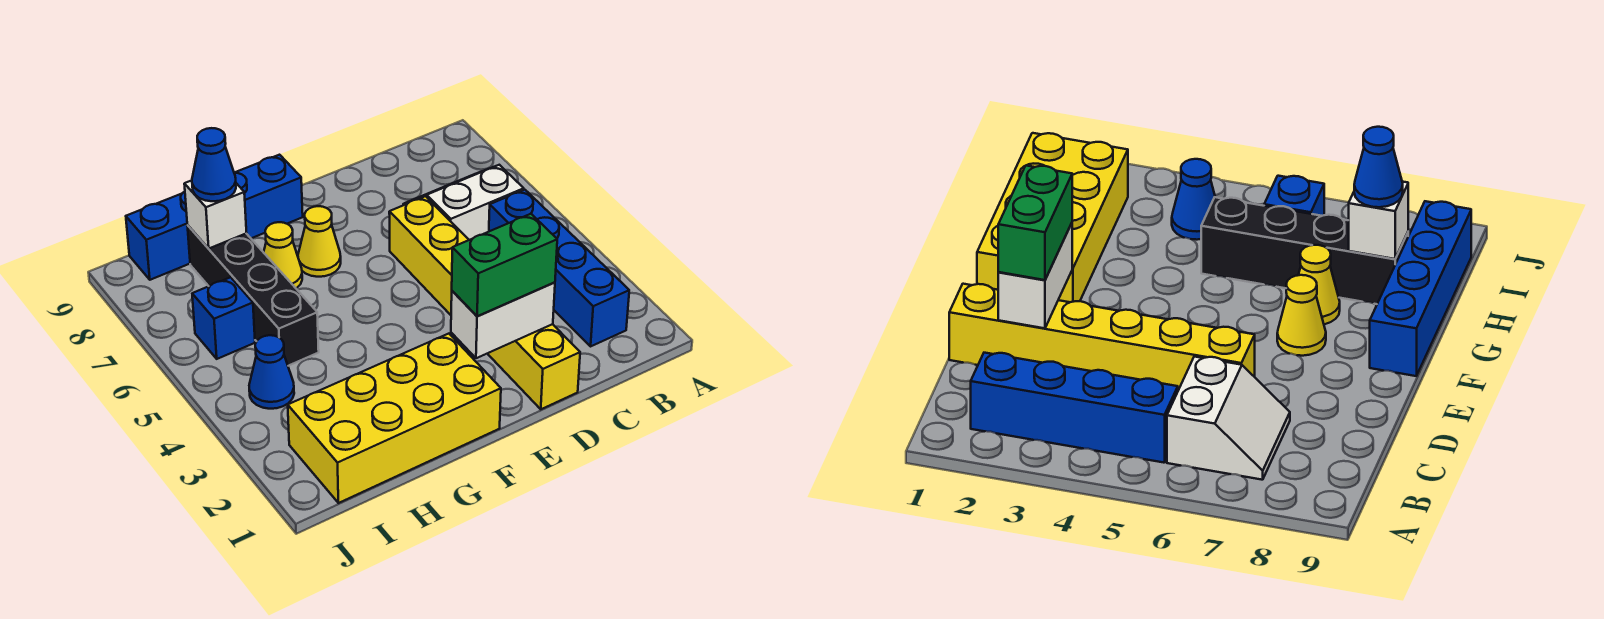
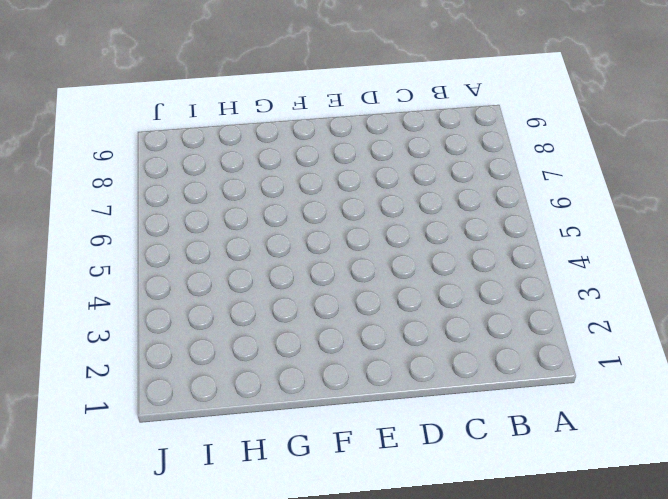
none -> blue 1x4 brick [489,190,629,346]
none -> white 2x2 slope [403,165,524,240]
none -> yellow 1x6 brick [389,196,580,409]

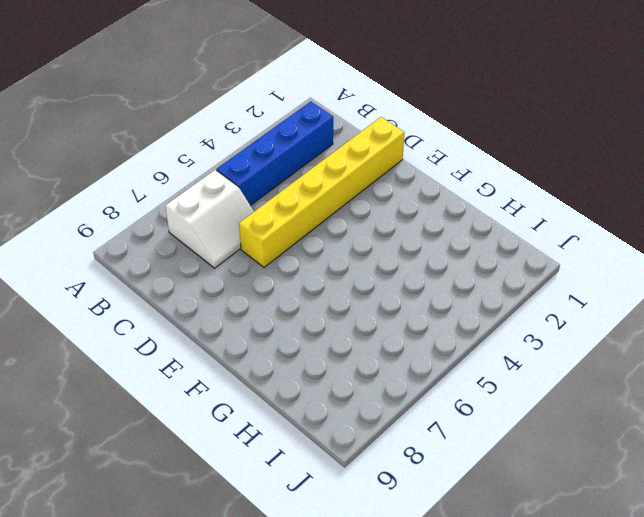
white 2x2 slope [165,170,254,268] -> white 2x2 slope turned to [403,165,524,240]
none -> yellow 2x4 brick [288,334,501,503]
none -> yellow 1x1 cone [298,206,341,277]
none -> blue 1x4 brick [126,155,303,280]

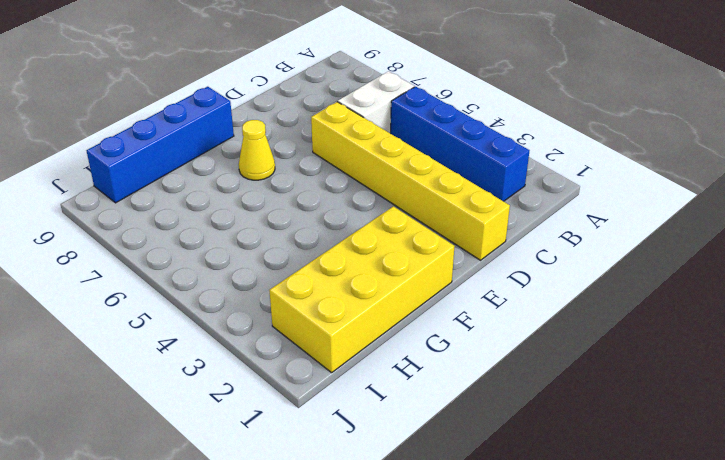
none -> yellow 1x1 cone [264,222,302,288]
none -> black 1x4 brick [187,225,319,366]
none -> blue 1x1 cone [249,335,294,409]

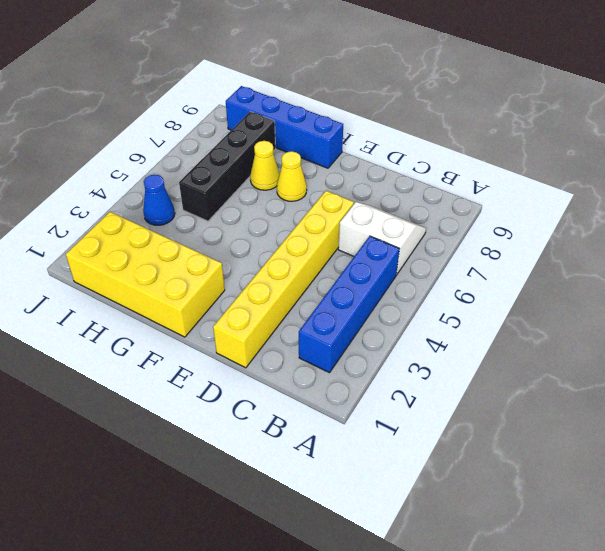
none -> blue 1x1 brick [192,277,255,359]
none -> white 1x2 brick [451,282,555,358]
none -> white 1x1 brick [184,180,246,248]

